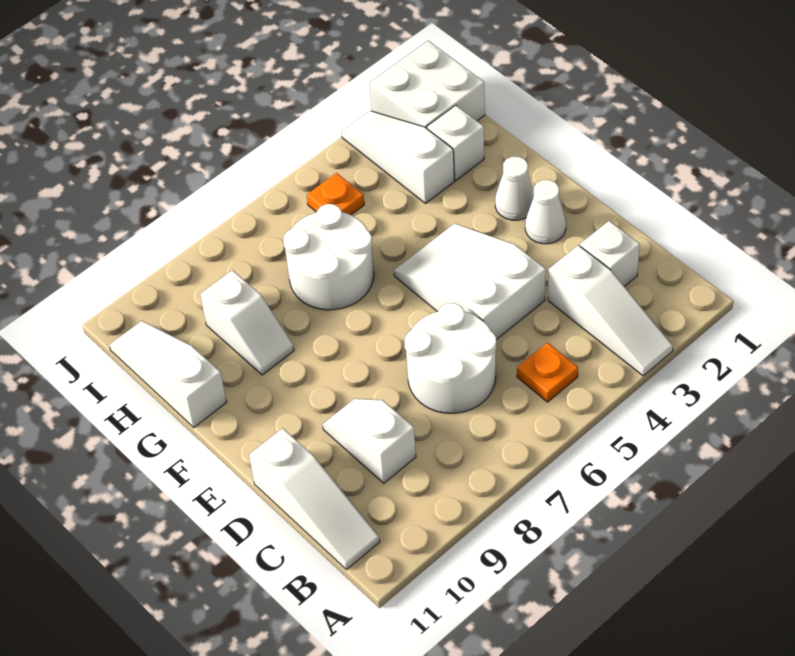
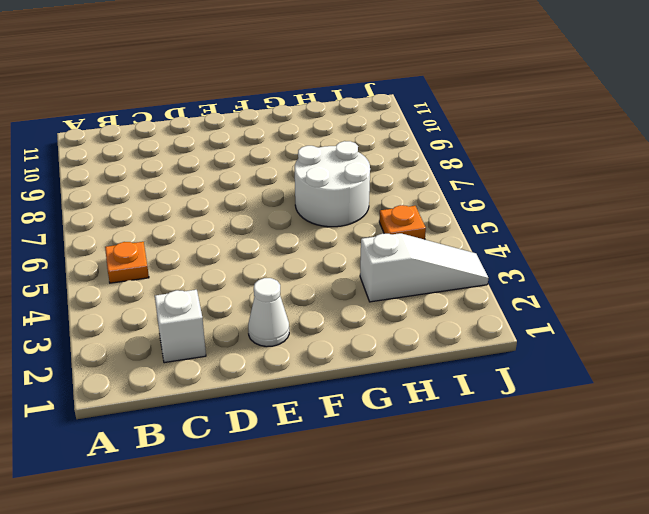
none -> white 1x3 slope [548,245,673,376]
none -> white 1x3 slope [249,428,380,570]
none -> white 2x2 round brick [404,303,496,413]

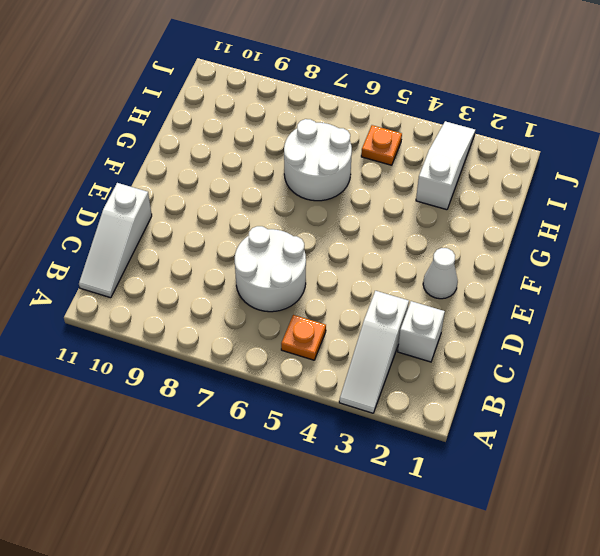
none -> white 1x2 slope [323,399,416,483]
none -> white 2x3 slope [394,223,546,340]
none -> white 1x1 cone [495,157,534,220]

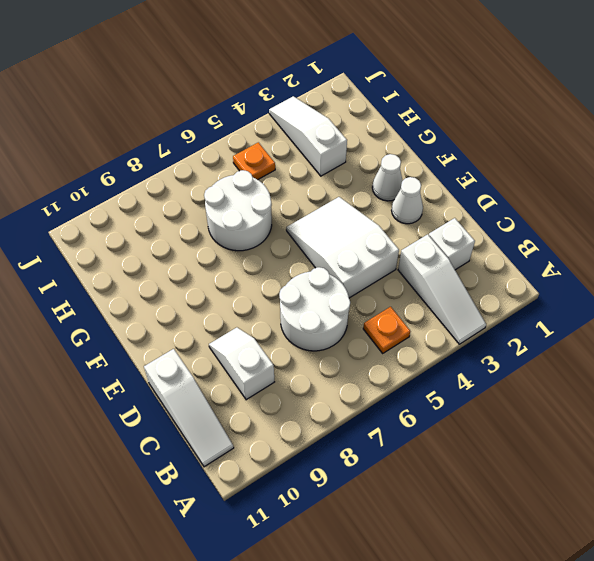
none -> white 1x2 slope [200,270,294,375]
none -> white 1x3 slope [109,321,227,427]
none -> white 1x1 brick [427,105,484,181]

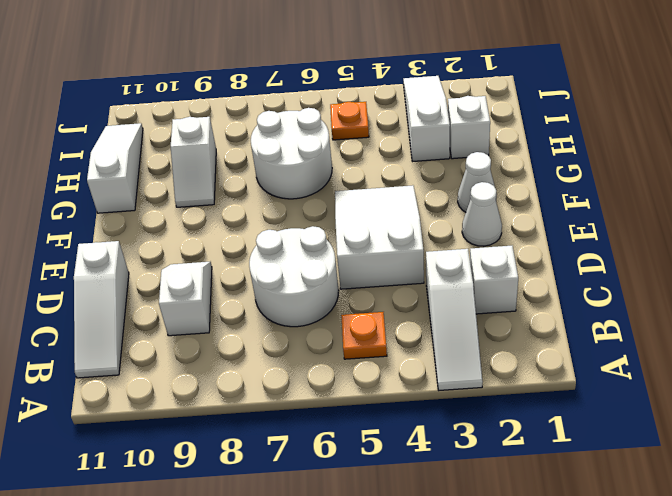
none -> white 2x2 brick [370,41,485,128]

